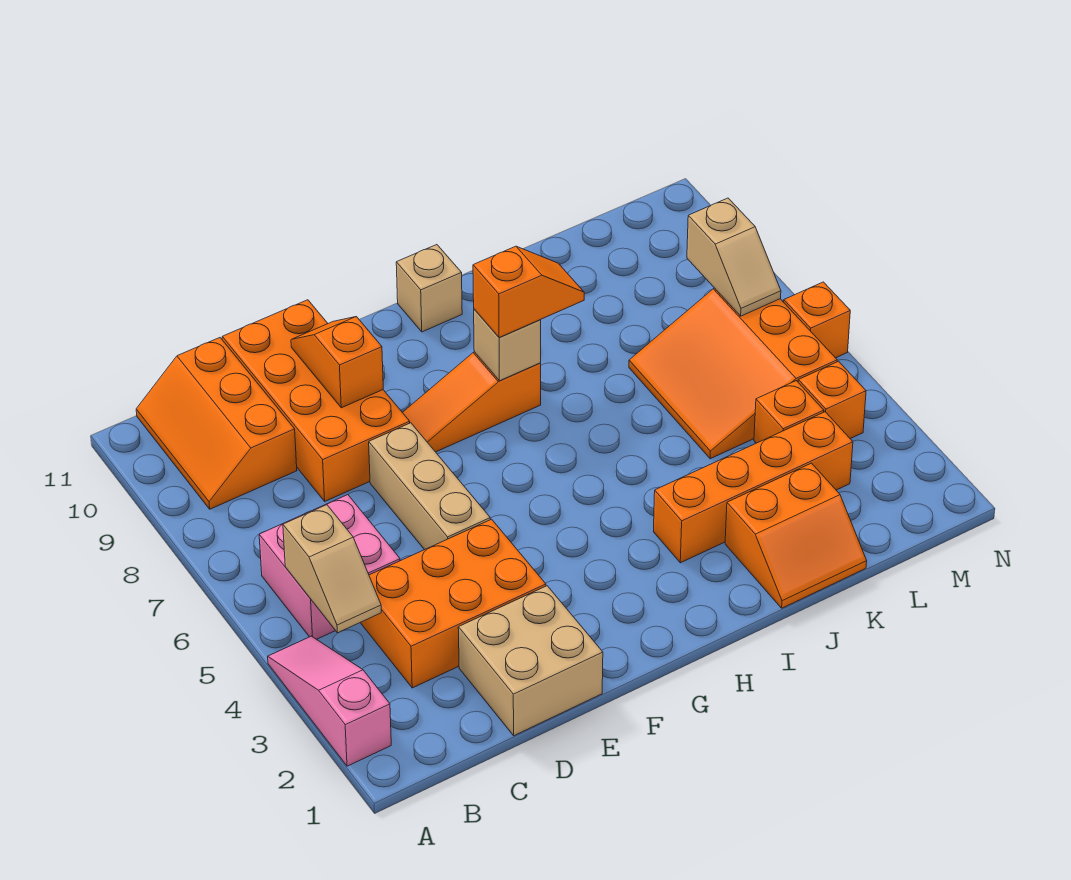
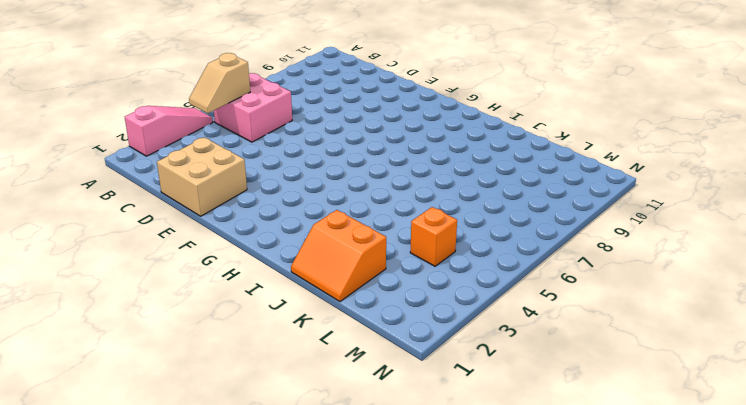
none -> orange 2x3 slope [136,338,297,509]
none -> orange 2x3 brick [360,519,546,688]
none -> orange 2x4 brick [222,300,410,501]

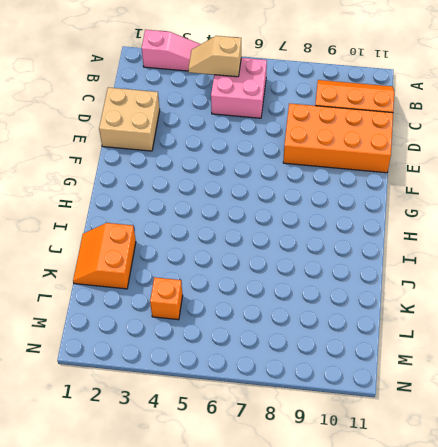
none -> orange 2x3 brick [360,519,546,688]
none -> tan 1x3 brick [369,423,490,550]
none -> orange 1x3 slope [402,352,541,452]

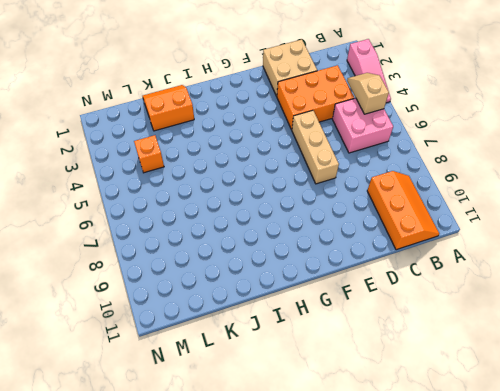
none -> orange 2x4 brick [222,300,410,501]
none -> orange 1x3 slope [402,352,541,452]
none -> tan 1x1 brick [396,245,462,332]

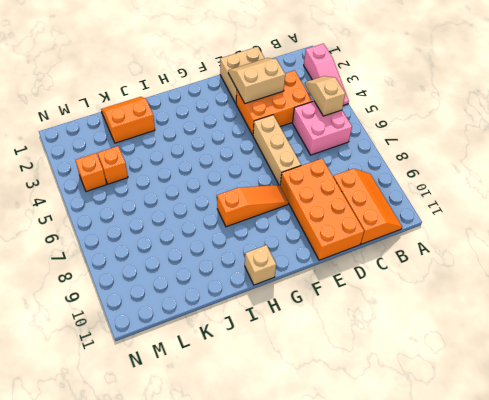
tan 2x2 slope [228,58,285,104] -> none
none -> orange 1x4 brick [654,412,853,563]
none -> orange 3x3 slope [629,288,837,459]
none -> orange 1x1 brick [784,282,850,358]

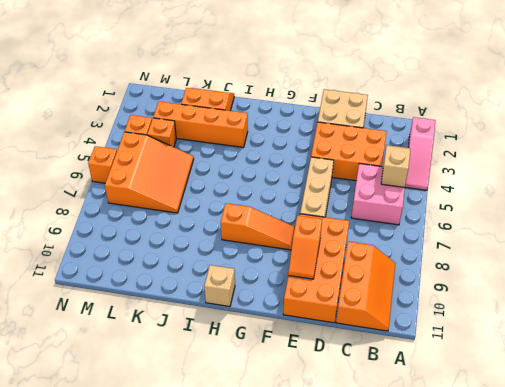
none -> tan 1x1 brick [474,309,541,381]
none -> tan 1x2 slope [687,198,781,316]
none -> orange 1x2 slope [473,246,584,338]

